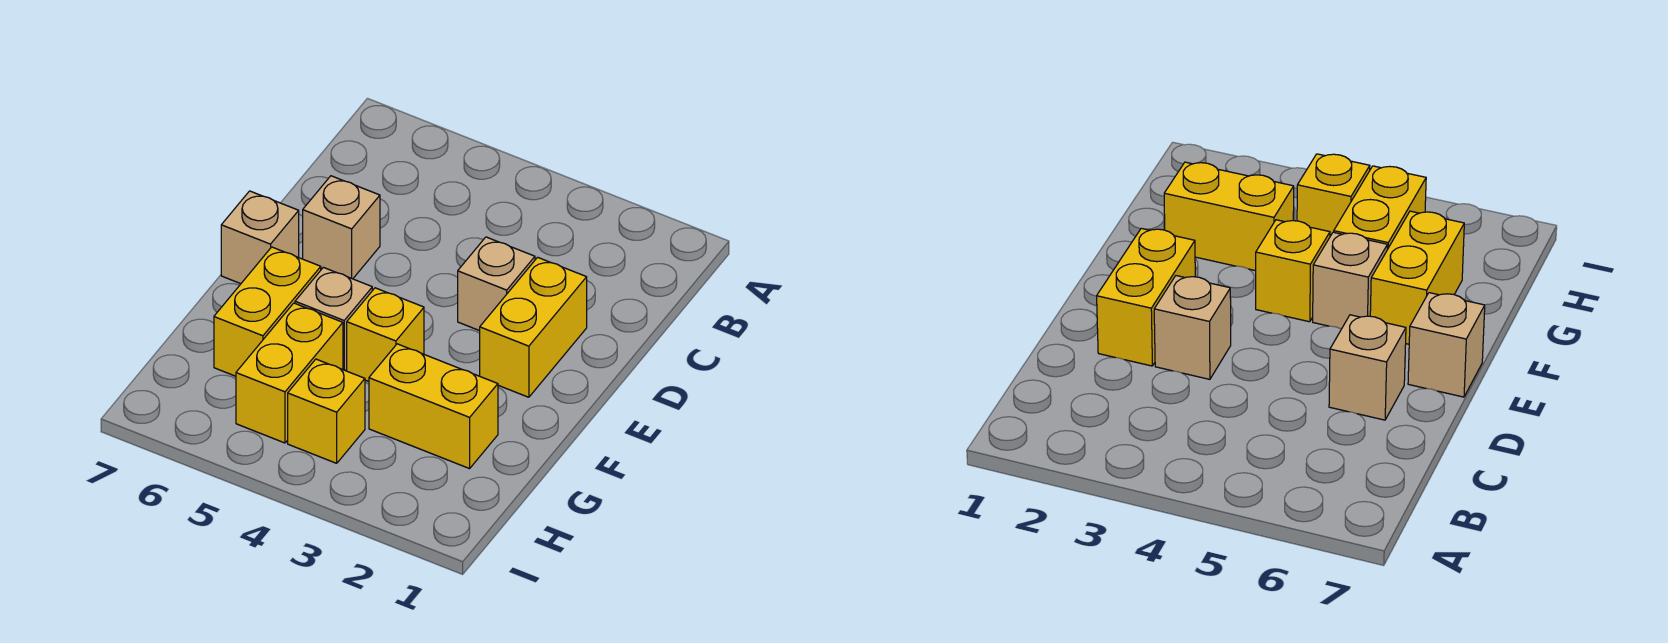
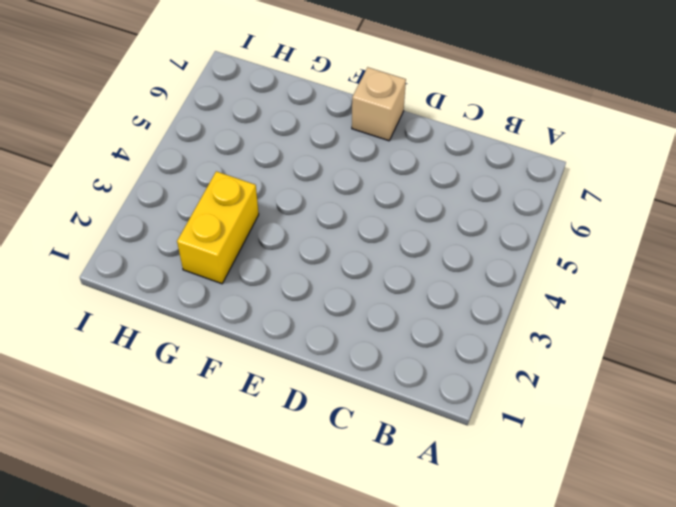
none -> yellow 1x2 brick [480,257,587,397]
none -> tan 1x1 brick [458,237,535,331]

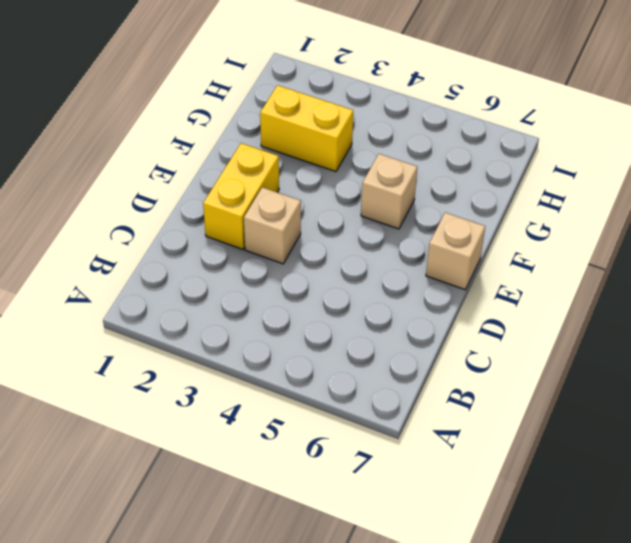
none -> tan 1x1 brick [303,176,380,279]
none -> yellow 1x1 brick [347,288,424,381]

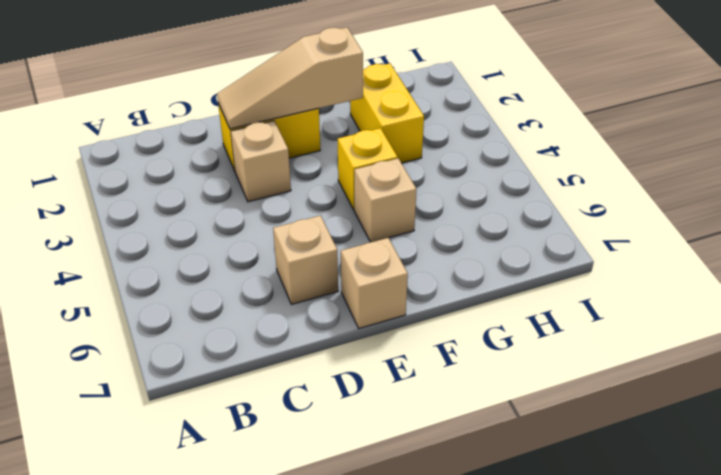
tan 1x3 slope [217,27,363,129] -> none
none -> yellow 1x2 brick [214,247,321,376]
none -> yellow 1x2 brick [236,303,343,443]

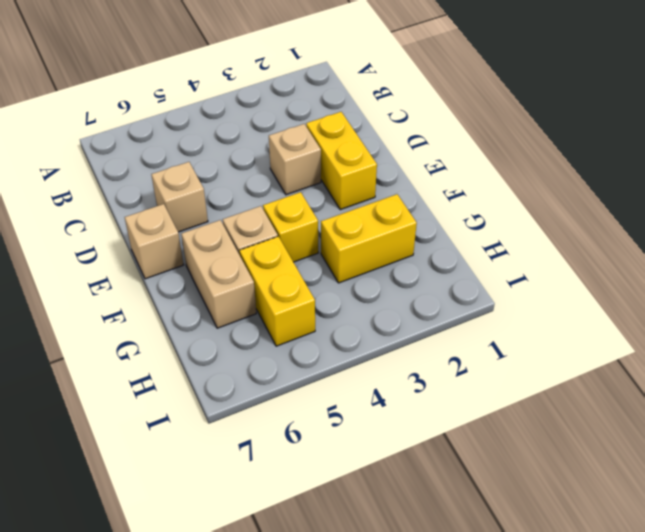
tan 1x2 brick [181,220,256,328] -> yellow 1x2 brick [214,247,321,376]
none -> yellow 1x1 brick [288,359,365,463]

